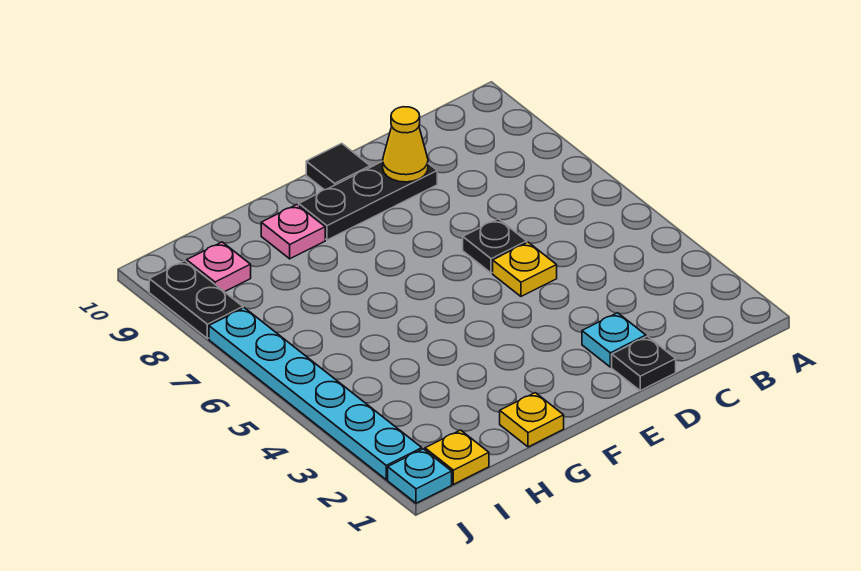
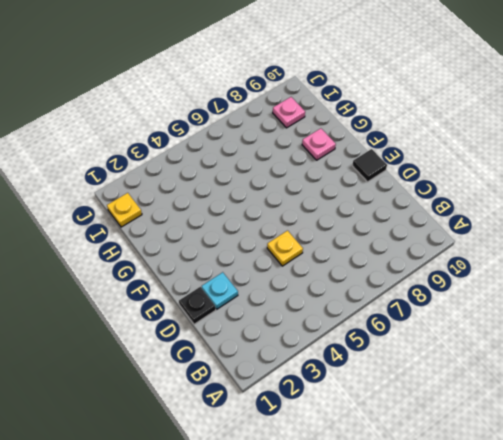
none -> black 1x1 plate [463,219,527,273]
none -> black 1x3 plate [298,161,437,240]
none -> yellow 1x1 plate [500,393,564,447]

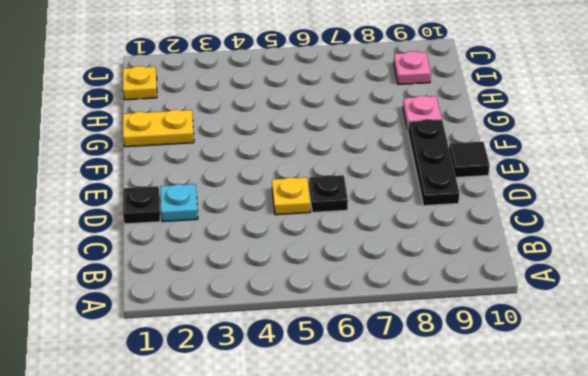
yellow 1x2 plate [123,110,194,147] -> yellow 1x1 plate [500,393,564,447]
none -> cyan 1x1 plate [388,449,452,503]
none -> cyan 1x6 plate [209,308,422,480]
none -> black 1x2 plate [149,261,243,339]

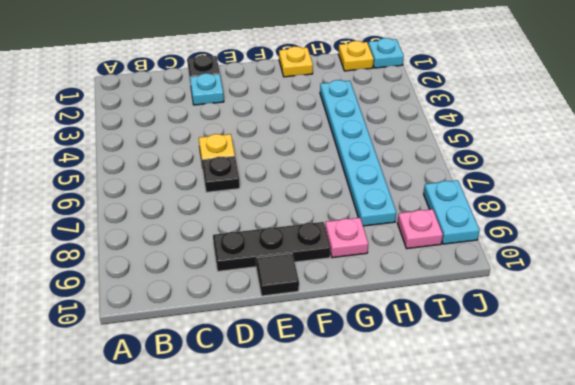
cyan 1x6 plate [320,80,396,226] -> cyan 1x6 plate moved to [209,308,422,480]
cyan 1x2 plate [424,180,480,244] -> black 1x2 plate [149,261,243,339]
none -> yellow 1x1 cone [383,107,428,182]

